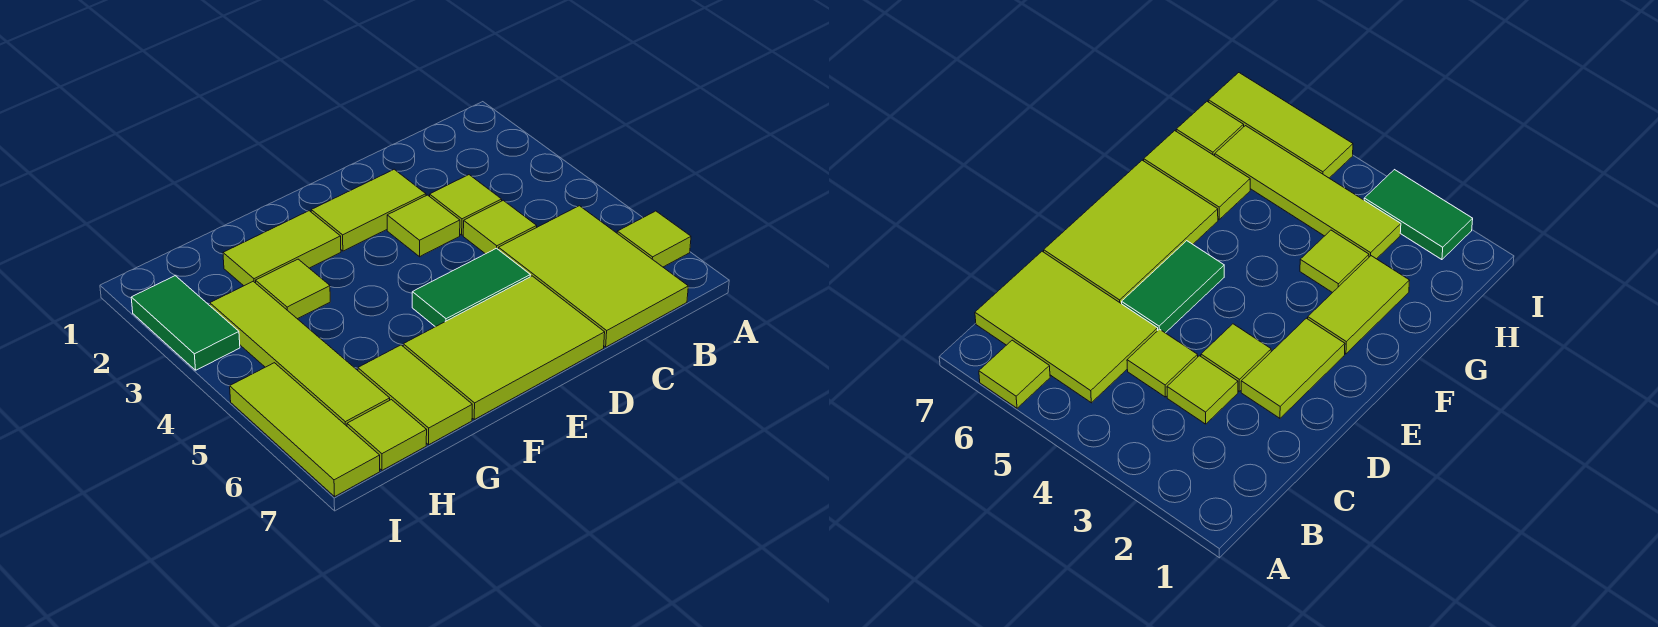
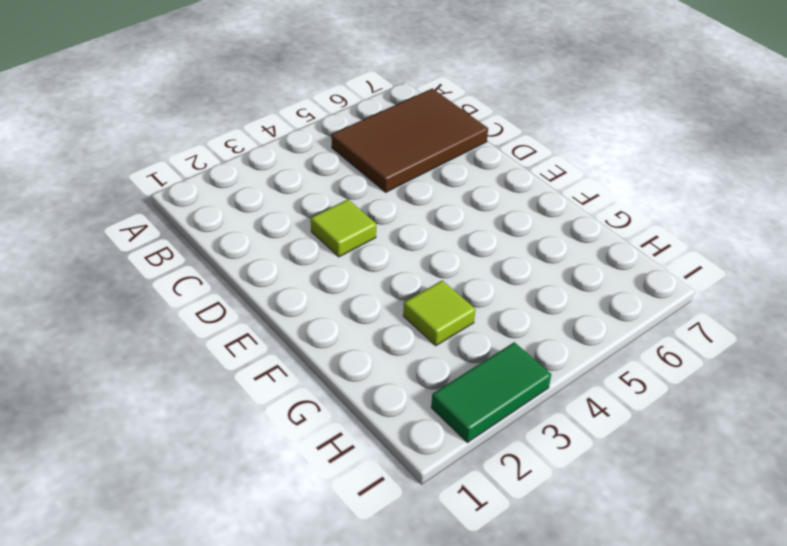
brown 2x3 tile [331,88,488,192] -> lime 2x3 tile [498,206,688,347]
none -> lime 1x1 tile [617,211,691,267]
none -> lime 1x1 tile [430,175,502,235]
none -> lime 1x1 tile [463,200,537,254]

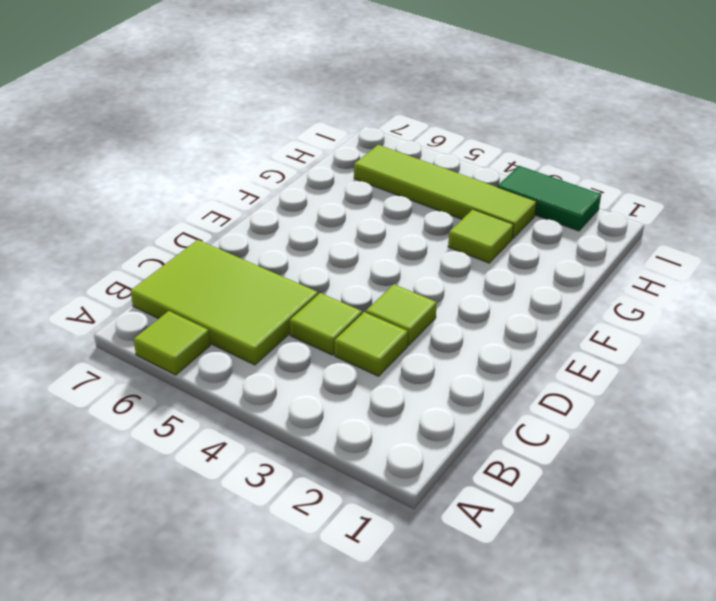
none -> lime 1x2 tile [311,169,426,251]
none -> green 1x2 tile [412,248,530,327]
none -> lime 2x3 tile [403,276,605,419]

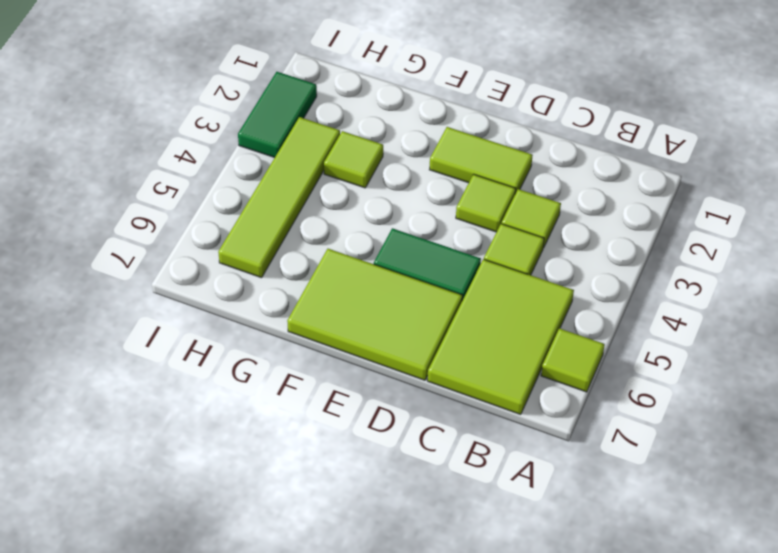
none -> lime 1x2 tile [223,211,341,286]
none -> lime 1x2 tile [358,345,472,445]
none -> lime 1x1 tile [347,400,427,470]

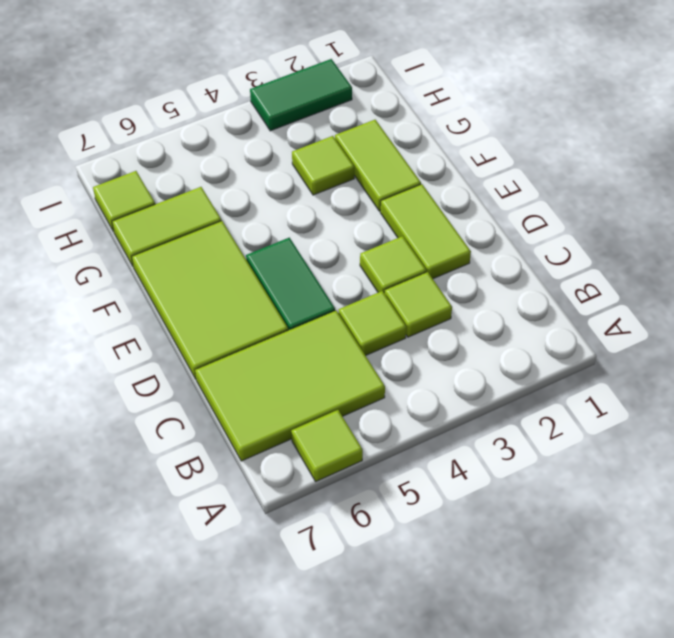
none -> lime 1x4 tile [210,281,390,426]
none -> lime 1x3 tile [230,363,380,497]

